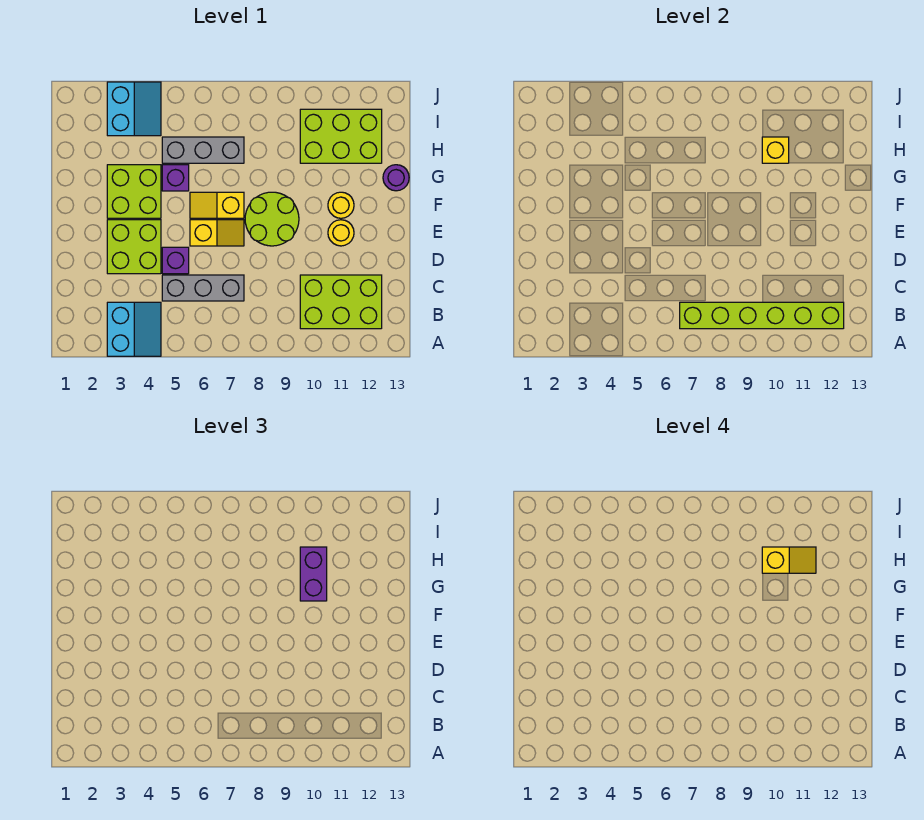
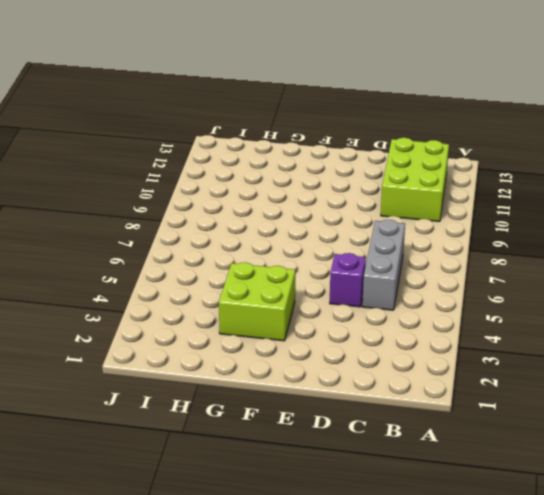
none -> cyan 2x2 slope [107,302,161,356]
none -> lime 2x2 brick [107,220,161,274]
none -> yellow 1x2 slope [190,220,244,246]

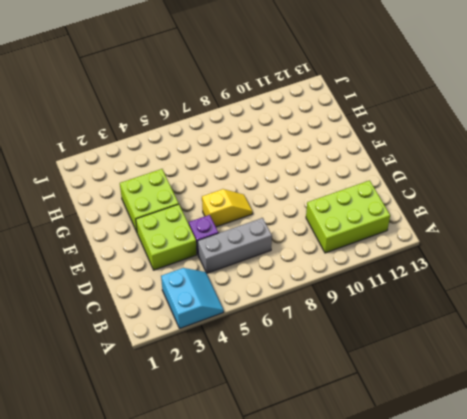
none -> lime 2x2 round brick [245,192,299,246]
none -> yellow 1x1 round brick [328,220,354,246]
none -> yellow 1x2 slope [190,192,244,218]

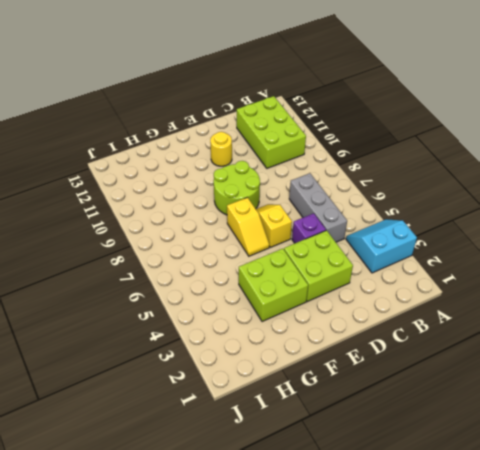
none -> yellow 1x1 round brick [328,192,354,218]
none -> purple 1x1 brick [162,165,189,191]
none -> purple 1x1 round brick [383,165,409,191]

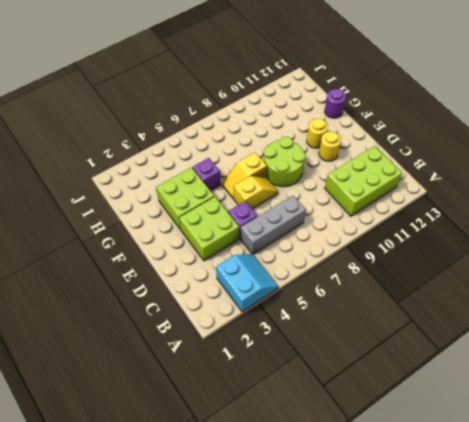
none -> grey 1x3 brick [162,137,244,163]
none -> lime 2x3 brick [300,109,382,163]
none -> cyan 2x2 slope [107,82,161,136]

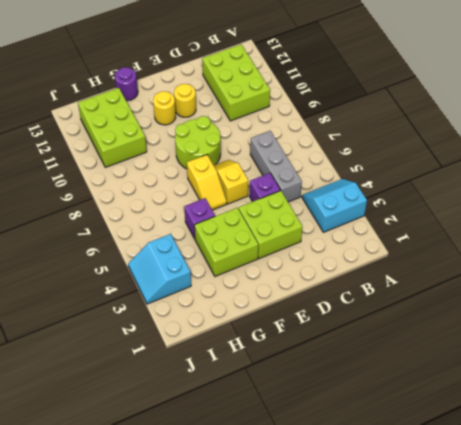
cyan 2x2 slope [128,234,191,304] -> cyan 2x2 slope turned to [107,82,161,136]
none -> grey 1x3 brick [162,137,244,163]
none -> lime 1x6 brick [680,302,844,329]
none -> yellow 1x1 brick [762,137,789,163]

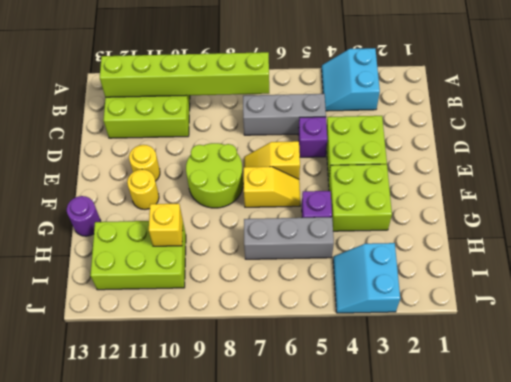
none -> purple 1x2 brick [300,547,327,601]
none -> yellow 1x2 slope [762,547,816,573]

